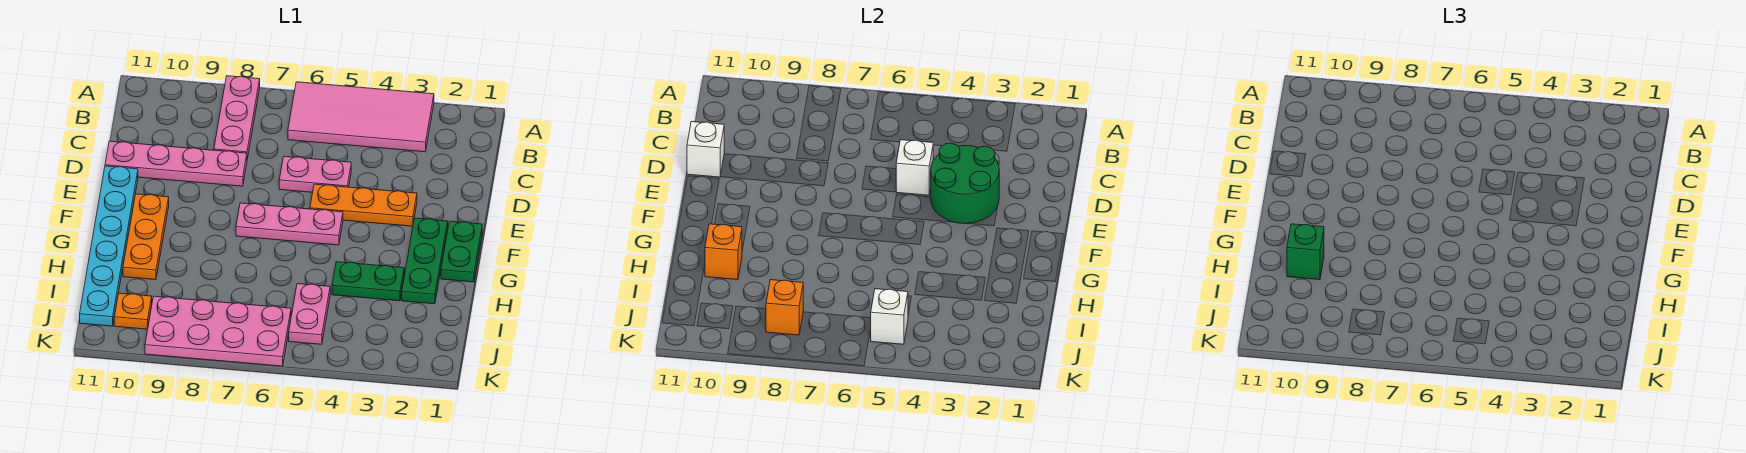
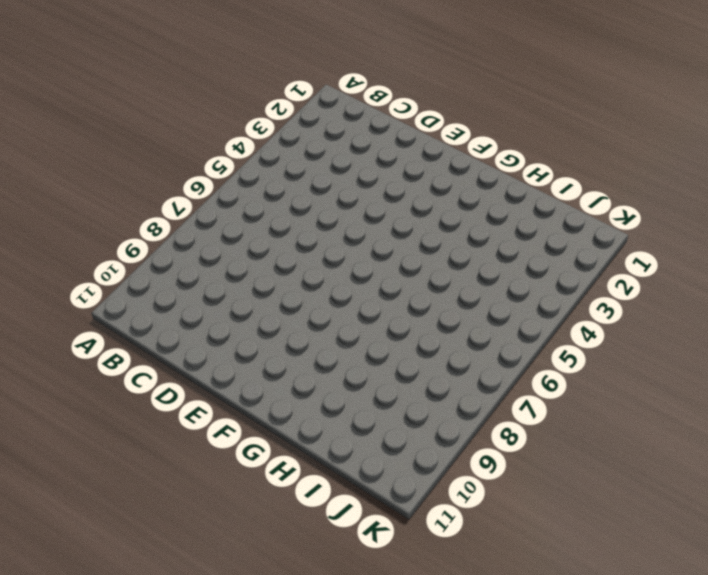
none -> pink 2x4 tile [288,82,434,152]
none -> pink 1x3 plate [214,76,260,159]
none -> pink 1x2 plate [279,156,351,192]

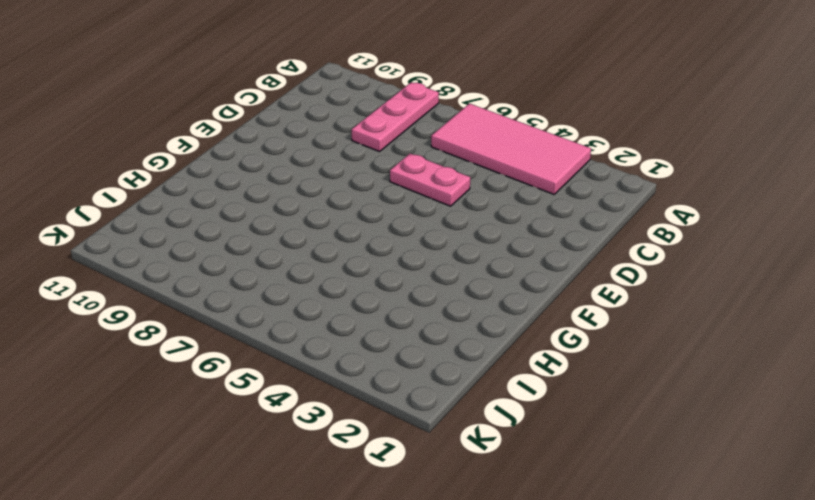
none -> pink 1x4 plate [105,141,247,186]
none -> orange 1x3 plate [310,184,417,226]
none -> cyan 1x6 plate [80,166,138,326]

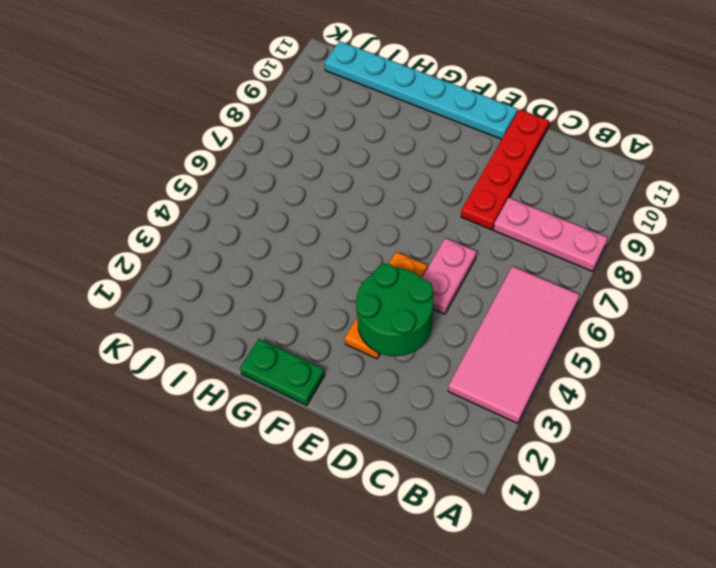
red 1x4 plate [461,109,549,230] -> pink 1x4 plate [105,141,247,186]
none -> green 1x3 plate [402,218,448,304]
none -> pink 1x3 plate [236,203,343,245]
none -> orange 1x3 plate [123,194,169,280]

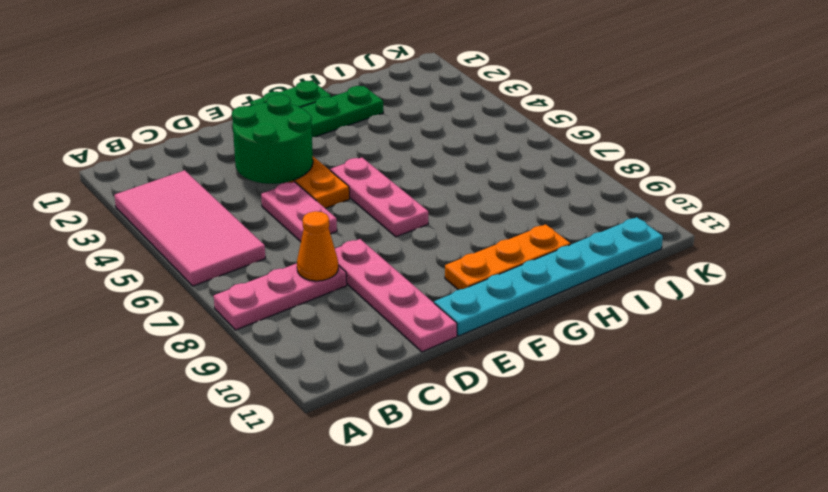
orange 1x1 cone [297,211,338,281] -> none
none -> green 1x2 plate [332,262,404,301]
none -> pink 1x2 plate [289,284,330,344]
none -> pink 2x4 plate [145,296,291,366]

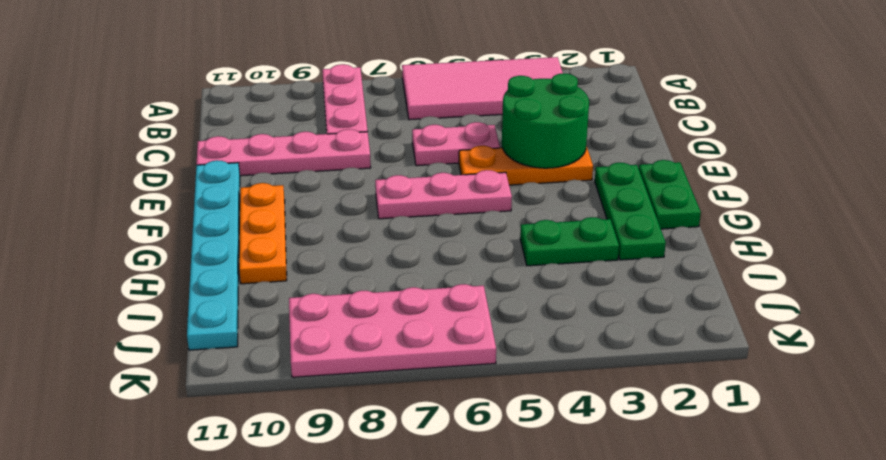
none -> pink 1x2 plate [289,284,330,344]
none -> orange 1x1 plate [114,293,152,329]
none -> white 1x1 brick [896,140,933,195]

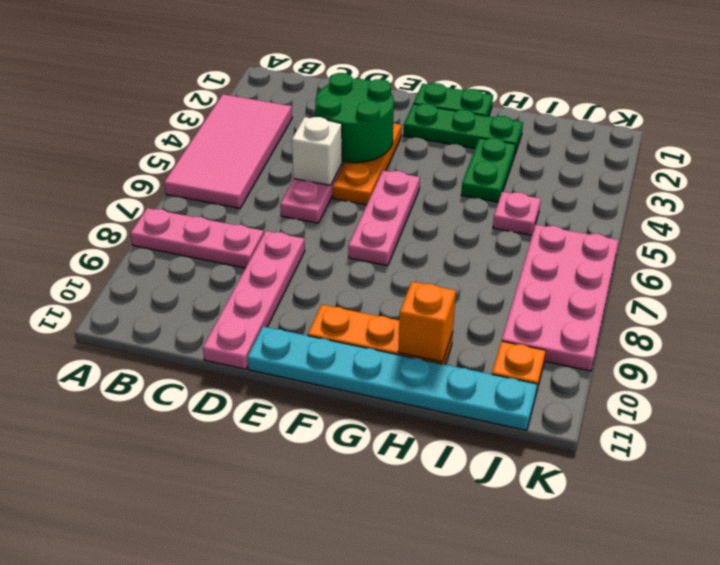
pink 1x1 plate [493,192,541,235] -> pink 1x2 plate [289,284,330,344]
none -> white 1x1 brick [687,122,724,177]
none -> white 1x1 brick [871,289,908,344]
none -> orange 1x1 brick [766,280,803,335]

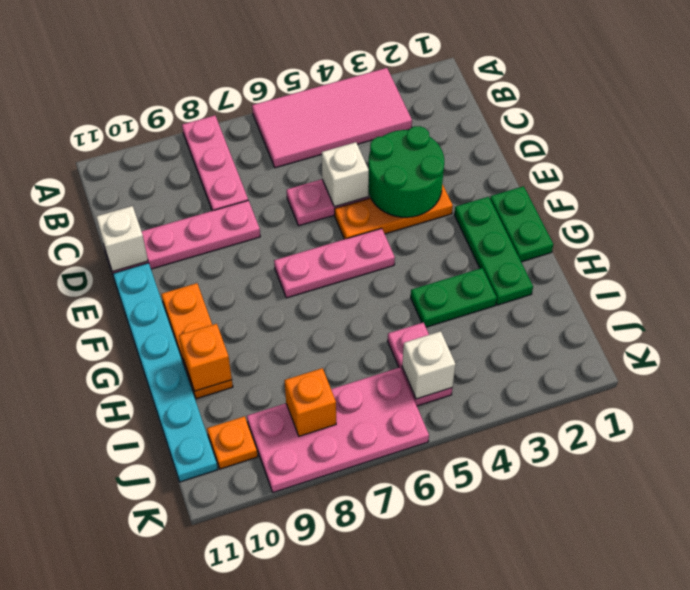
none -> green 1x1 brick [1287,224,1324,280]

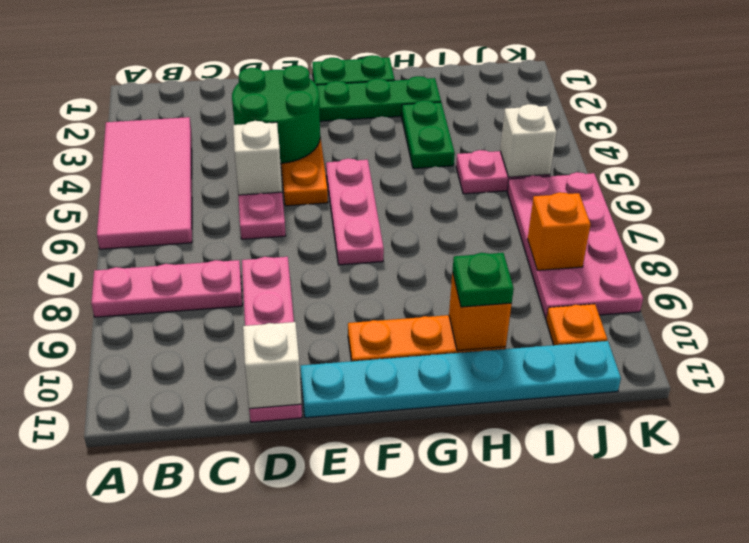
green 1x1 plate [453,253,514,307] -> green 1x1 brick [1287,224,1324,280]

